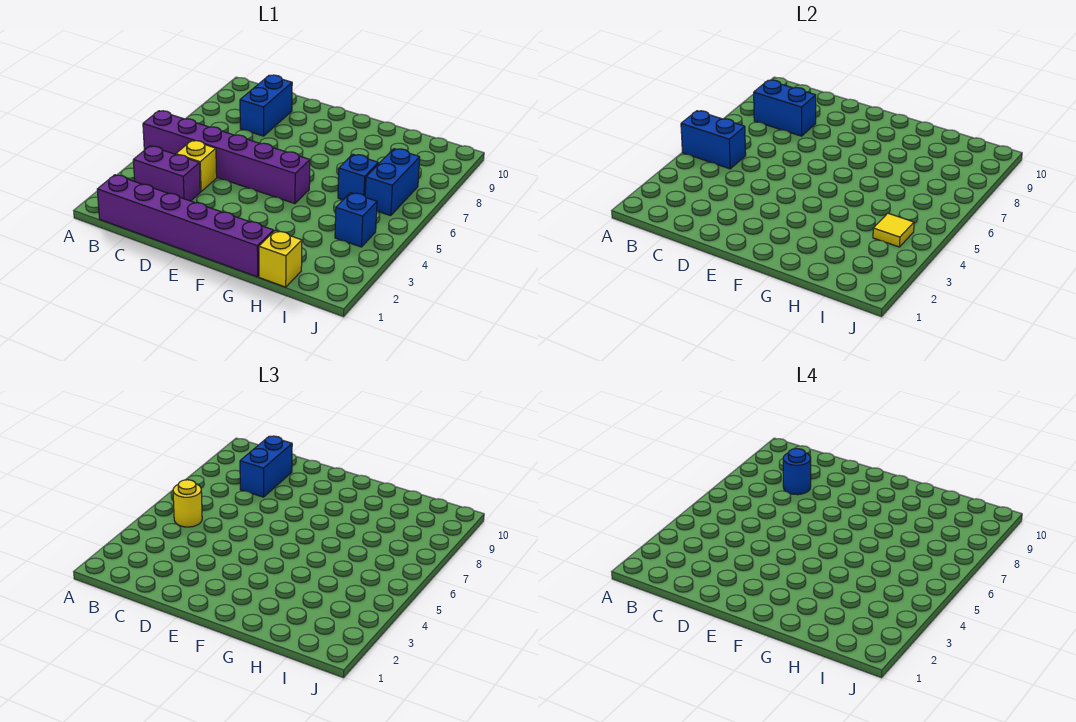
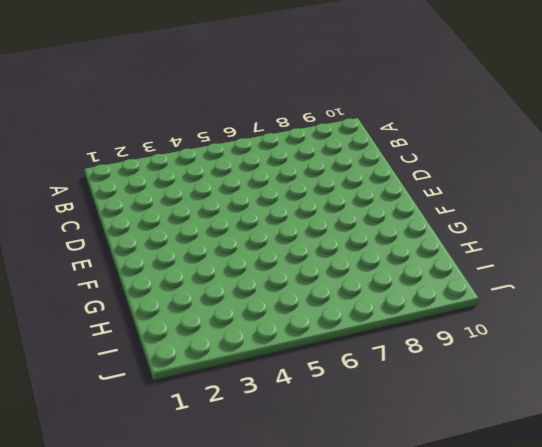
none -> purple 1x6 brick [143,111,310,204]
none -> purple 1x6 brick [97,175,274,277]
none -> purple 1x2 brick [133,146,200,201]

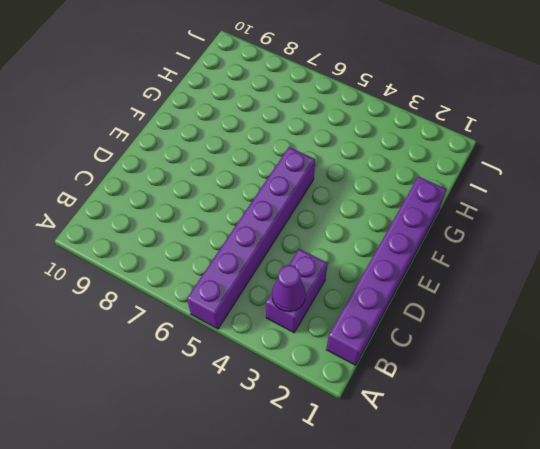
purple 1x1 cone [272,265,306,312] -> none
none -> yellow 1x1 brick [176,141,217,192]
none -> blue 1x2 brick [240,75,292,136]
none -> yellow 1x1 brick [259,231,302,287]

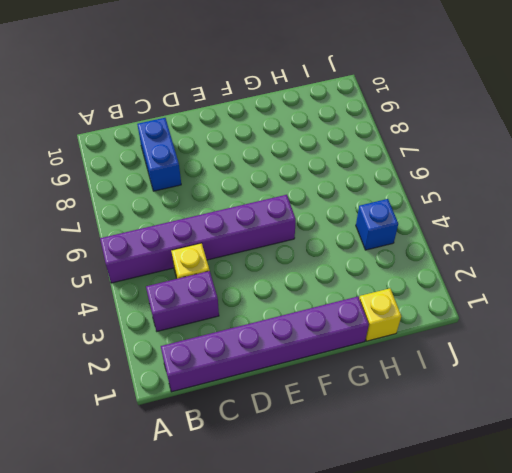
none -> blue 1x1 brick [338,154,378,200]
none -> blue 1x2 brick [365,149,420,216]
none -> blue 1x2 brick [681,111,746,169]

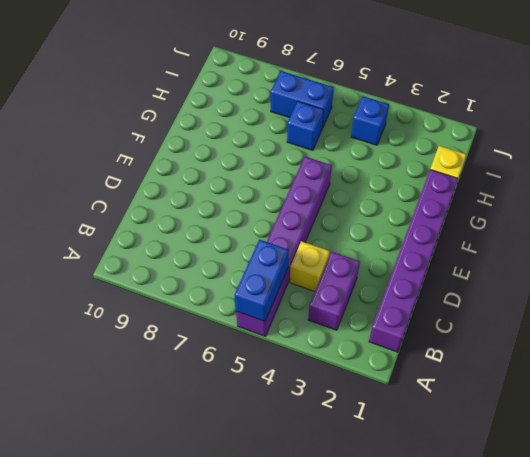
none -> blue 1x2 brick [240,75,292,136]
none -> blue 1x2 brick [754,80,816,136]
none -> yellow 1x1 tile [873,213,914,247]

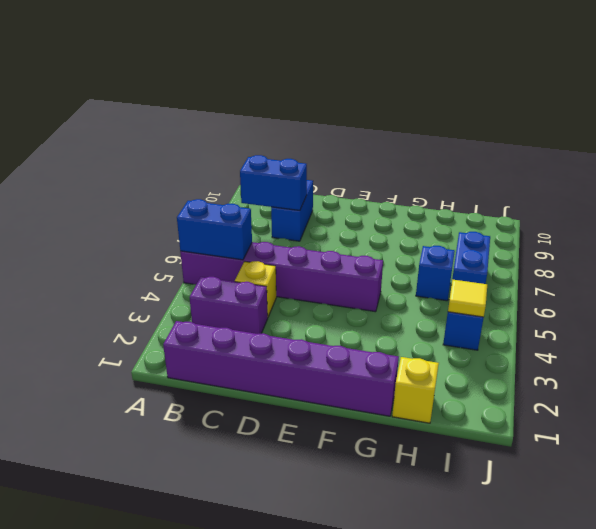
none -> yellow 1x1 round brick [173,480,202,527]
none -> blue 1x2 brick [240,436,292,497]
none -> blue 1x1 round brick [783,449,811,495]

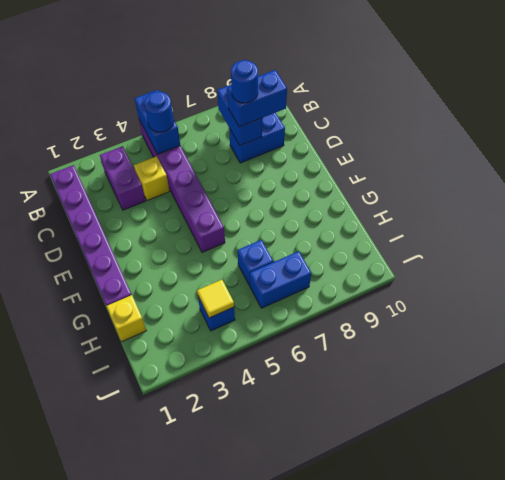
blue 1x1 round brick [144,92,174,132] -> yellow 1x1 round brick [173,480,202,527]

